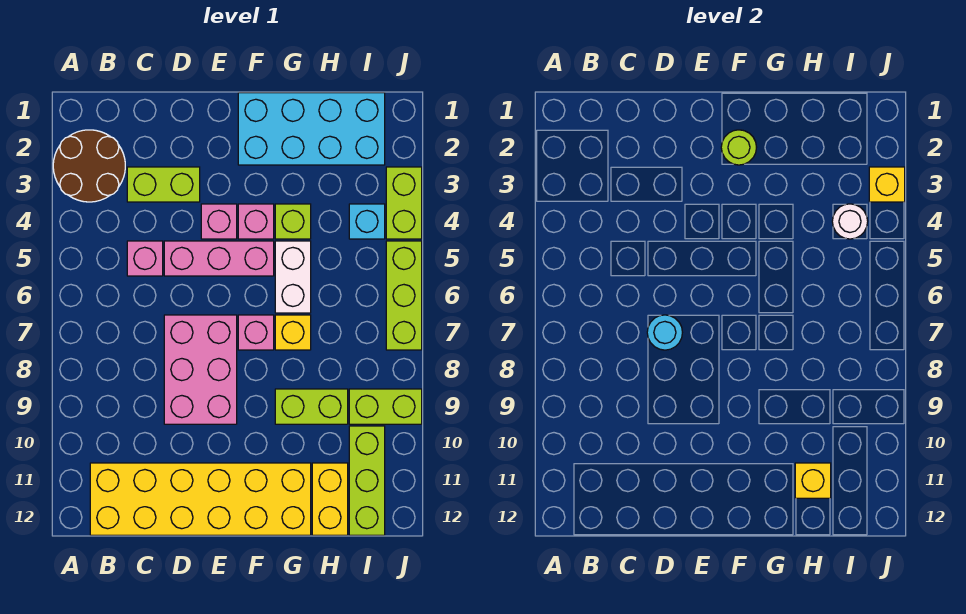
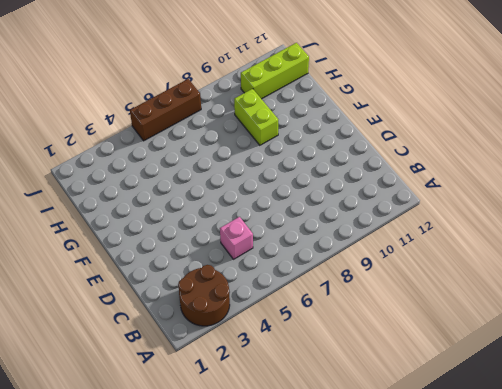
brown 1x3 brick [130,79,201,141] -> lime 1x3 brick [386,241,422,350]
none -> yellow 2x6 brick [90,463,311,535]
none -> lime 1x2 brick [127,167,200,202]
none -> pink 1x3 brick [164,241,274,276]

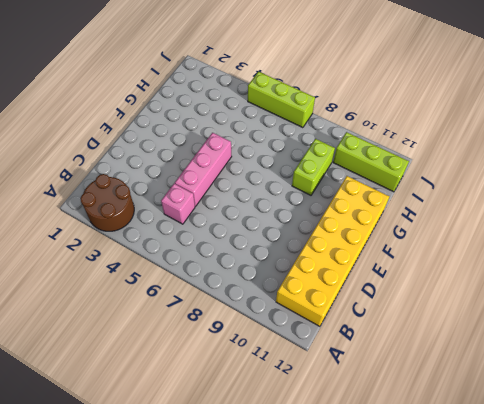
none -> lime 1x2 brick [127,167,200,202]
none -> pink 2x3 brick [164,315,237,424]
none -> pink 1x1 brick [201,204,237,239]

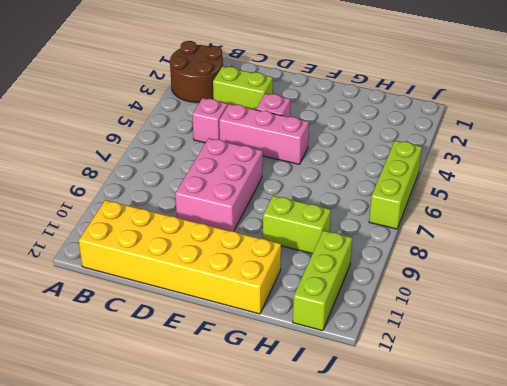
none -> cyan 2x4 brick [238,93,385,165]
none -> pink 1x1 brick [238,204,274,239]
none -> pink 1x1 brick [238,315,274,350]

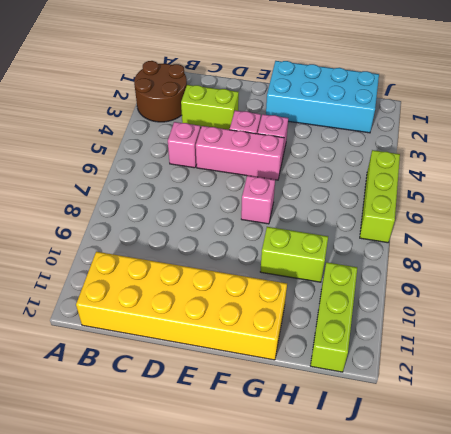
none -> pink 2x3 brick [164,315,237,424]
none -> lime 1x1 brick [275,204,311,239]
none -> white 1x2 brick [275,241,311,313]

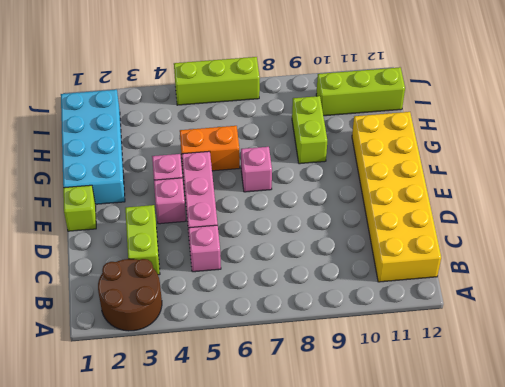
lime 1x1 brick [63,185,96,231] -> lime 1x1 brick moved to [275,204,311,239]
orange 1x2 brick [180,126,240,171] -> white 1x2 brick [275,241,311,313]
none -> pink 2x3 brick [164,315,237,424]
none -> yellow 1x1 brick [275,315,311,350]
none -> yellow 1x2 brick [312,463,348,535]

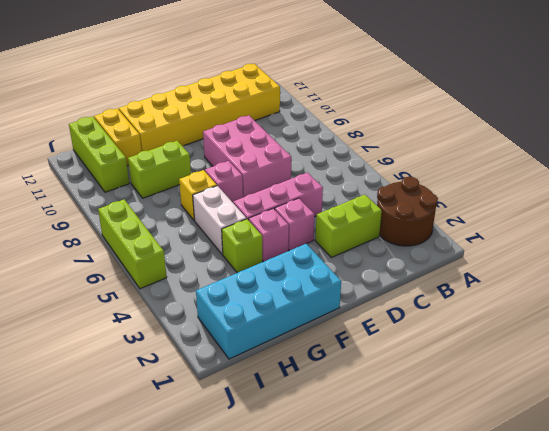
none -> pink 1x1 brick [127,241,163,276]
none -> cyan 1x1 brick [349,204,385,239]
none -> lime 1x2 brick [349,389,422,424]

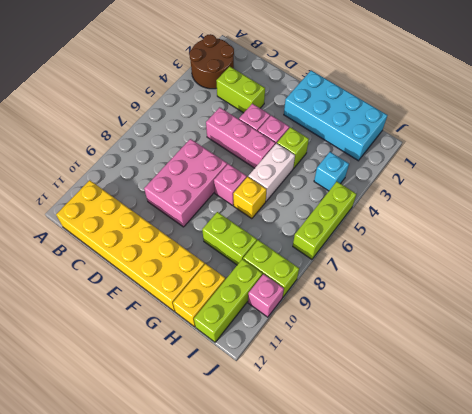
pink 1x1 brick [248,274,284,317] -> pink 1x1 brick moved to [127,241,163,276]
none -> lime 1x2 brick [386,167,422,239]
none -> cyan 1x1 round brick [647,315,682,350]
none -> lime 1x1 round brick [721,130,757,165]

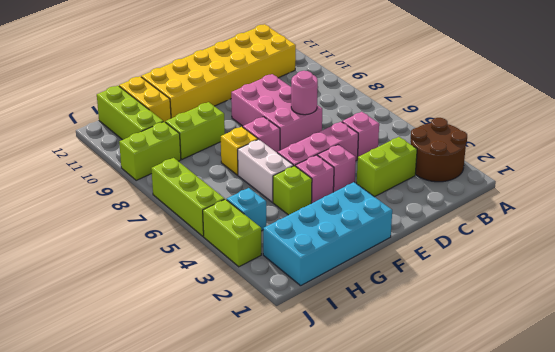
pink 1x1 round brick [291,71,318,115] -> cyan 1x1 round brick [647,315,682,350]
none -> lime 1x1 round brick [721,130,757,165]
none -> yellow 1x1 brick [795,463,831,498]
none -> white 1x1 round brick [832,204,868,239]

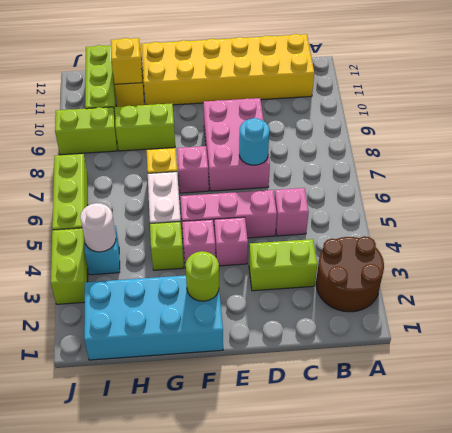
none -> yellow 1x1 brick [869,167,905,202]

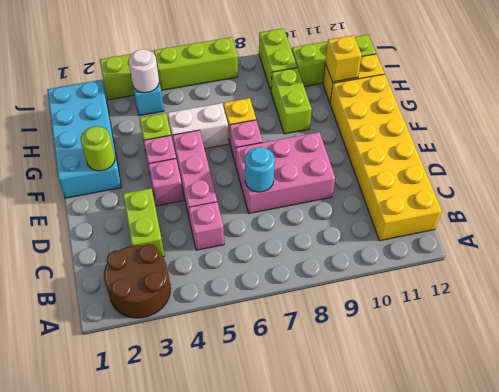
none -> yellow 1x1 brick [869,167,905,202]

